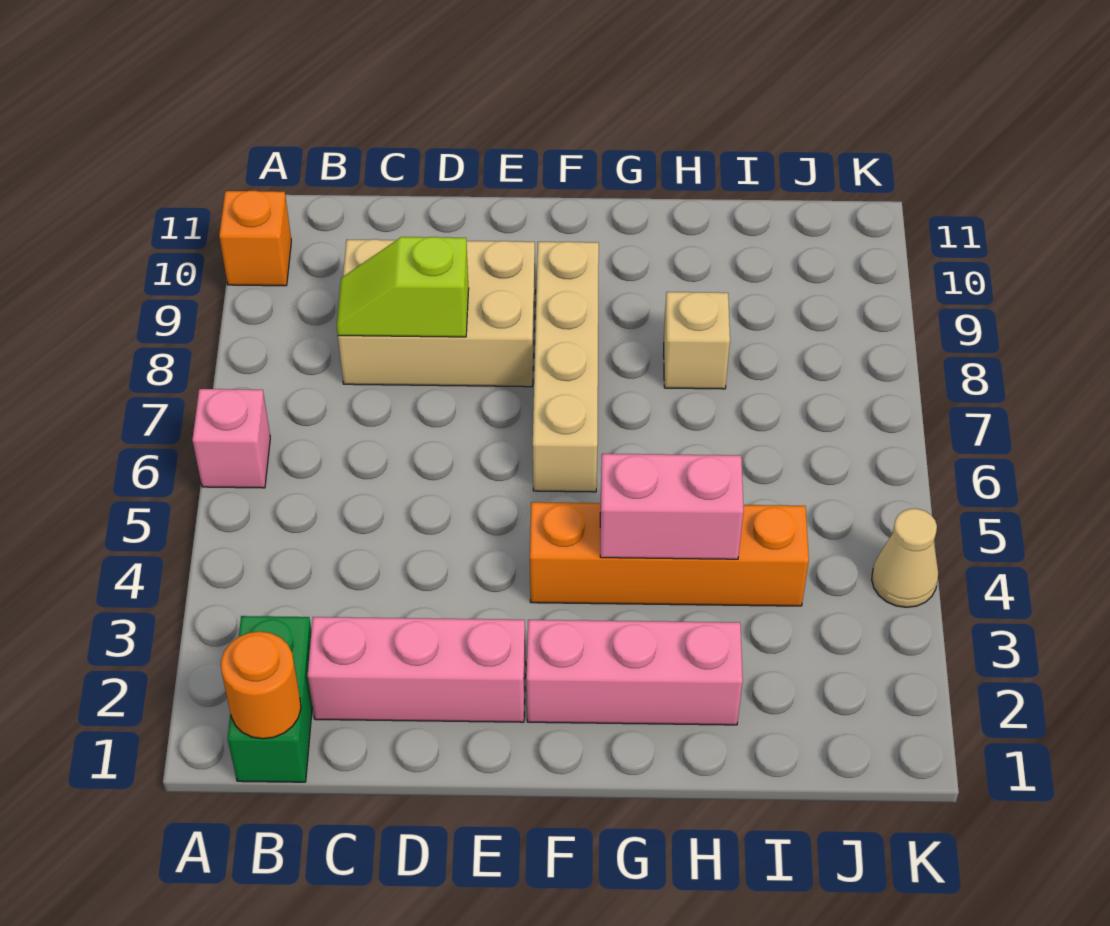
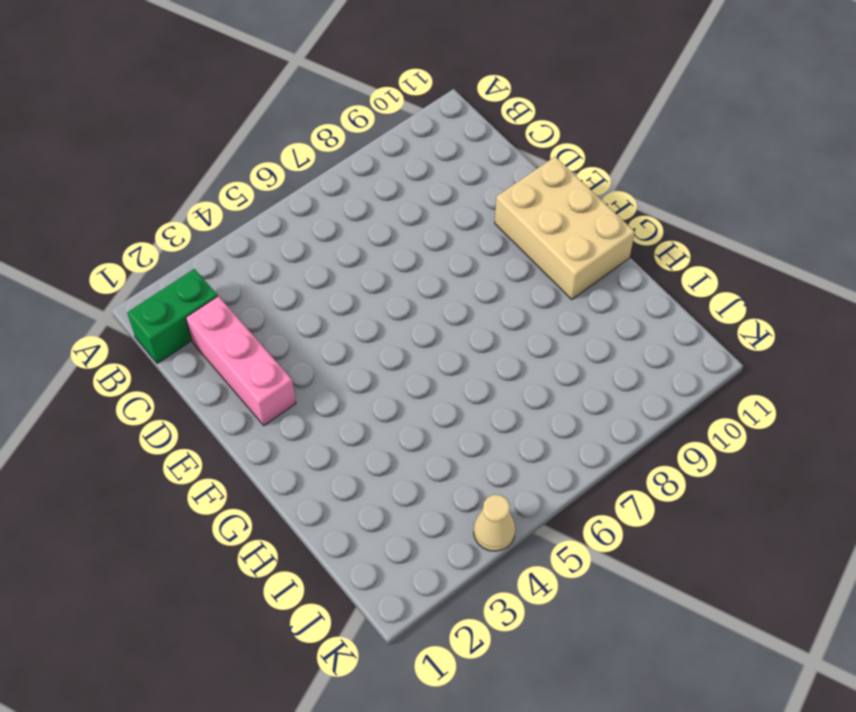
tan 2x3 brick [495,157,635,300] -> tan 2x3 brick moved to [338,239,535,387]
none -> pink 1x1 brick [192,389,270,488]
none -> orange 1x1 brick [219,191,291,286]
none -> pink 1x3 brick [527,620,743,725]

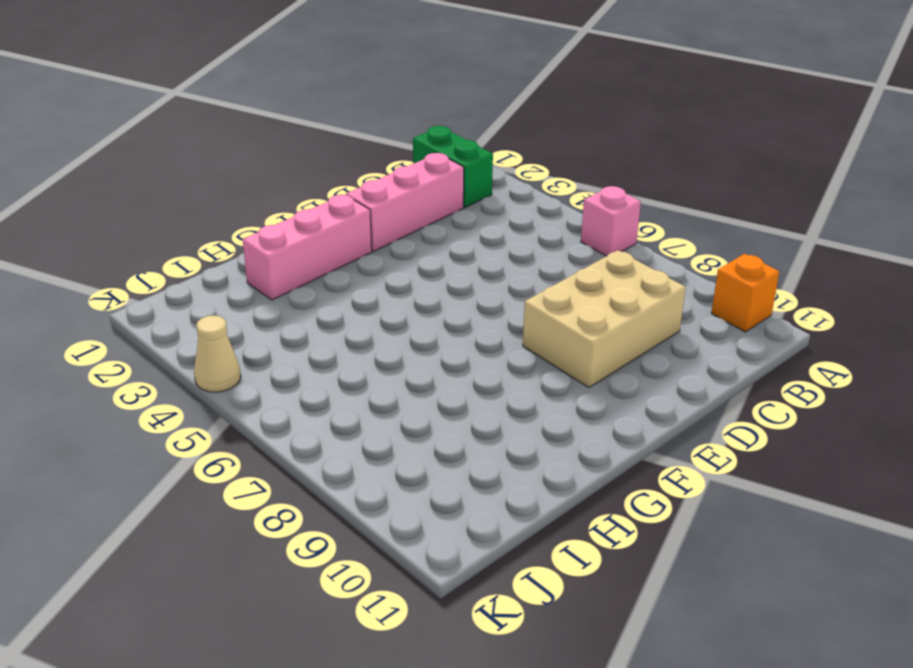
none -> orange 1x4 brick [530,502,809,606]
none -> tan 1x4 brick [533,242,599,492]
none -> tan 1x1 brick [664,292,730,389]

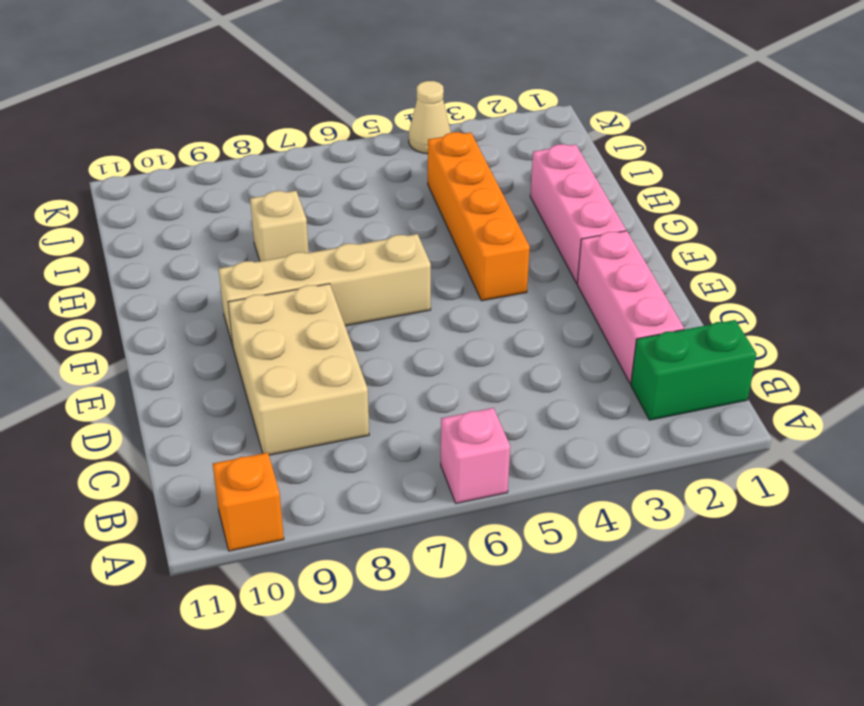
none -> orange 1x1 round brick [221,632,301,739]
none -> lime 1x2 slope [337,237,469,337]
none -> pink 1x2 brick [600,454,744,559]

